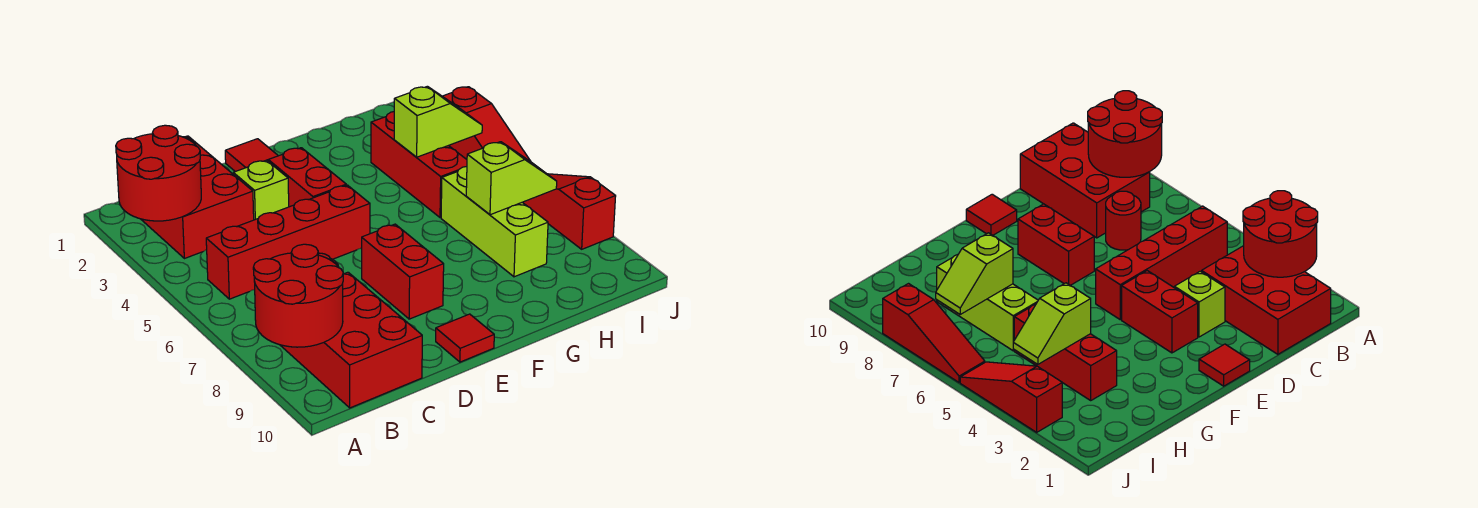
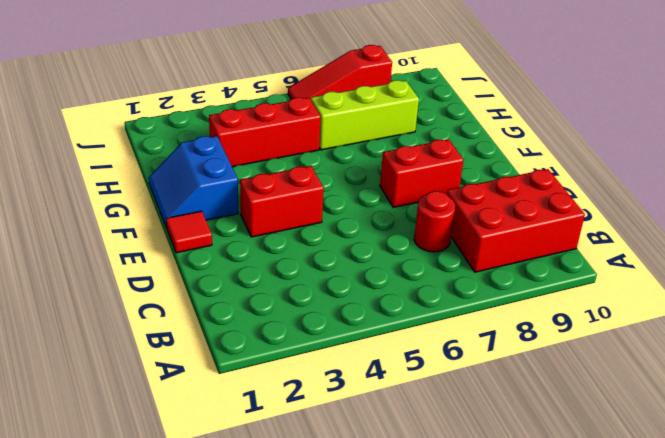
blue 2x2 slope [149,136,238,228] -> none
none -> red 2x3 brick [141,136,254,259]
none -> red 1x4 brick [206,185,370,299]
none -> lime 1x1 brick [233,160,289,220]

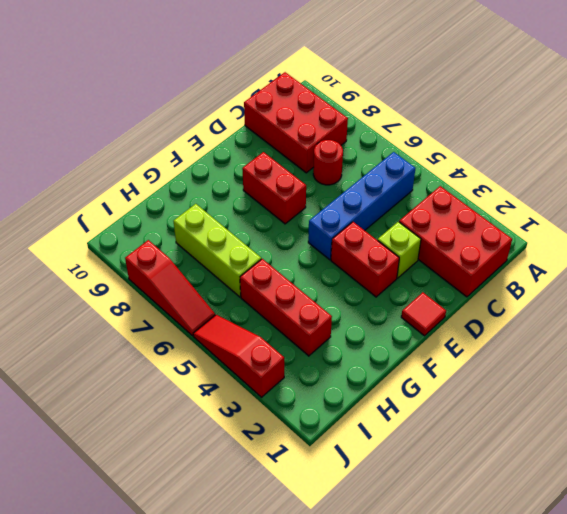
blue 1x4 brick [308,152,415,260] -> red 1x4 brick [206,185,370,299]
none -> red 1x1 tile [436,314,494,362]
none -> red 2x2 round brick [116,125,201,221]
none -> red 2x2 round brick [253,244,343,347]

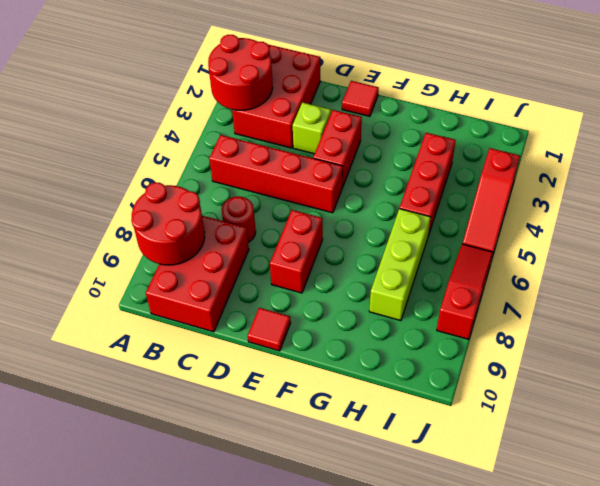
none -> lime 1x2 slope [394,86,482,157]
none -> lime 1x2 slope [466,142,557,215]

